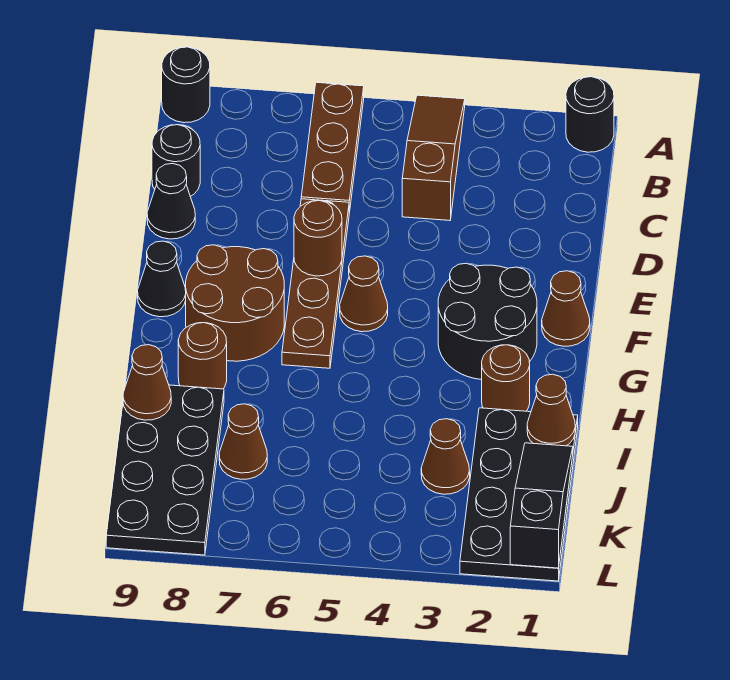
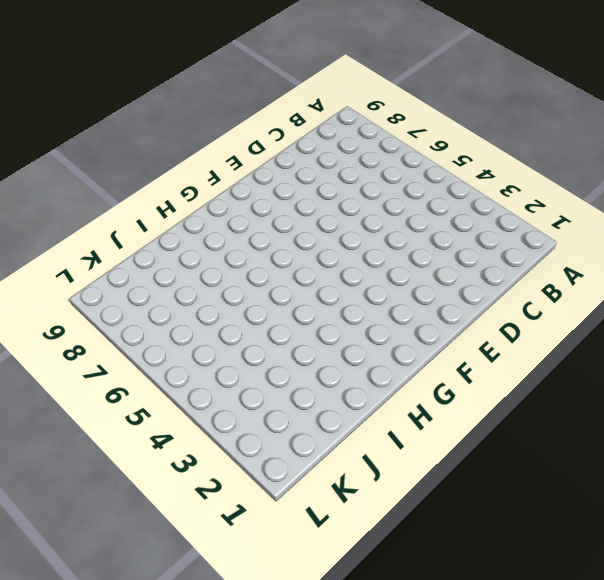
none -> black 1x1 round brick [566,77,614,152]
none -> brown 1x3 slope [402,95,465,220]
none -> brown 1x3 plate [301,82,364,213]

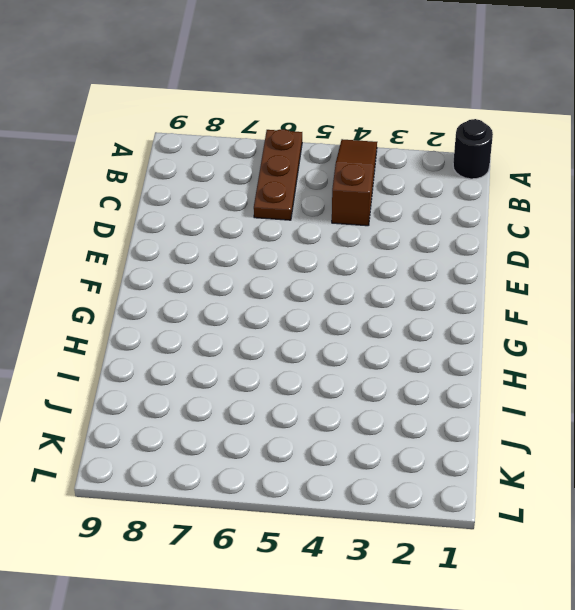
none -> black 1x1 round brick [162,47,210,123]
none -> black 1x1 round brick [152,125,200,196]
none -> brown 1x4 plate [282,199,349,368]

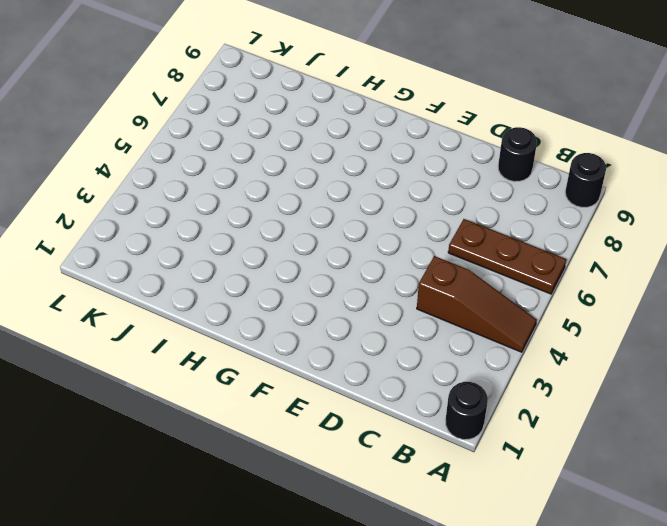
none -> brown 1x4 plate [282,199,349,368]
none -> black 1x1 cone [147,164,195,239]
none -> brown 1x1 cone [542,271,590,346]

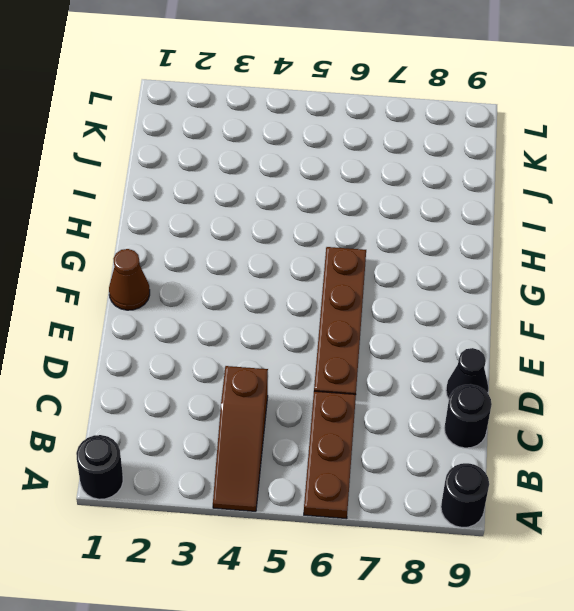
none -> black 2x2 round brick [438,263,537,379]
none -> brown 1x1 cone [340,256,388,332]
none -> brown 2x2 round brick [186,245,284,361]

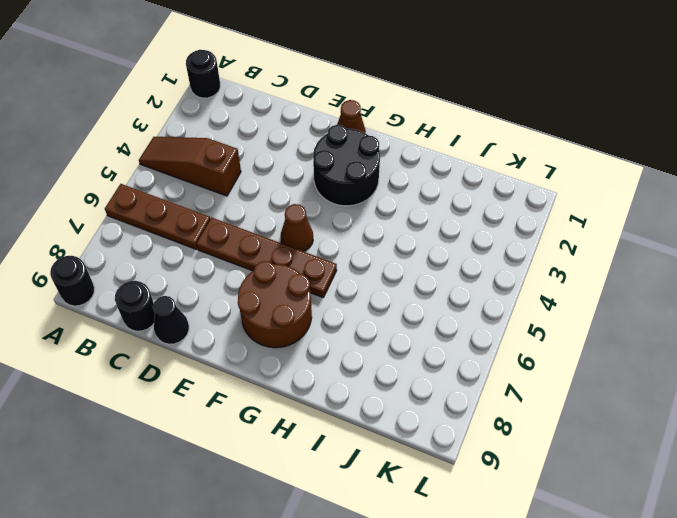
none -> black 1x1 cone [138,241,186,317]
none -> brown 1x1 round brick [482,345,530,411]
none -> brown 1x1 round brick [178,323,227,389]

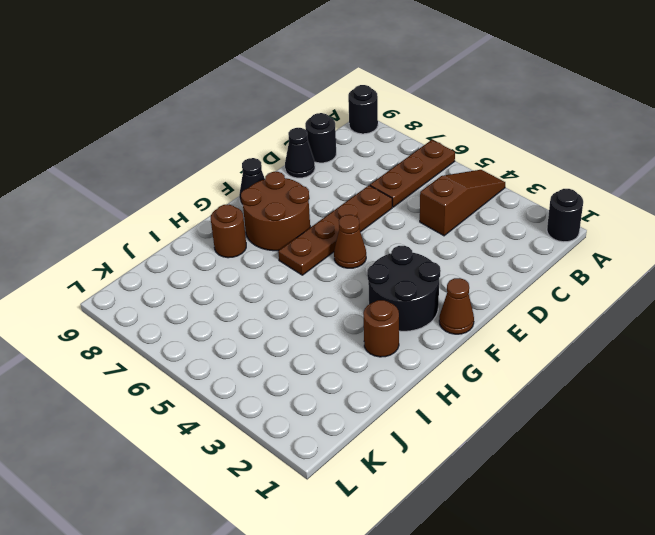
none -> black 2x4 plate [460,408,578,581]
none -> black 2x4 plate [106,382,224,555]
none -> brown 1x1 cone [421,419,470,494]

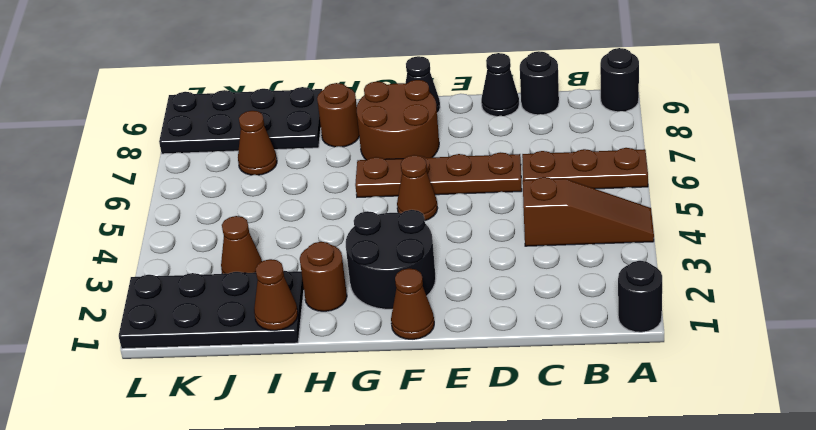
none -> brown 1x1 round brick [294,200,342,276]
none -> brown 1x1 cone [123,345,171,420]
none -> black 1x3 slope [510,443,573,568]

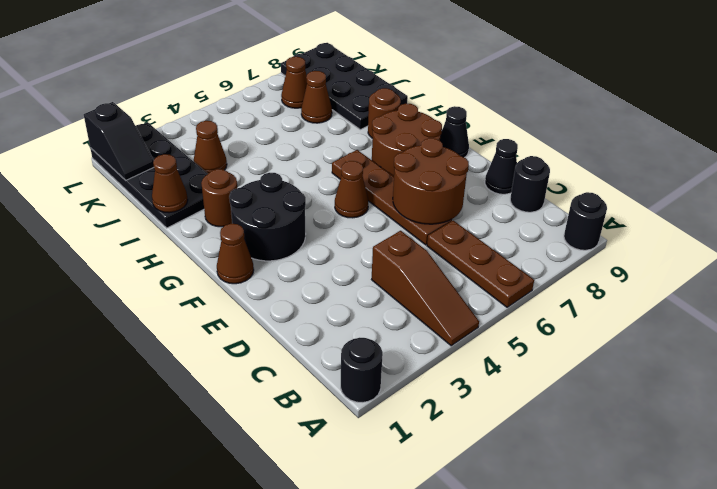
brown 2x2 round brick [393,138,469,224] -> brown 1x1 round brick [294,200,342,276]
black 1x2 slope [84,102,154,180] -> black 1x3 slope [510,443,573,568]
brown 1x1 cone [281,57,307,108] -> brown 1x1 cone moved to [123,345,171,420]

